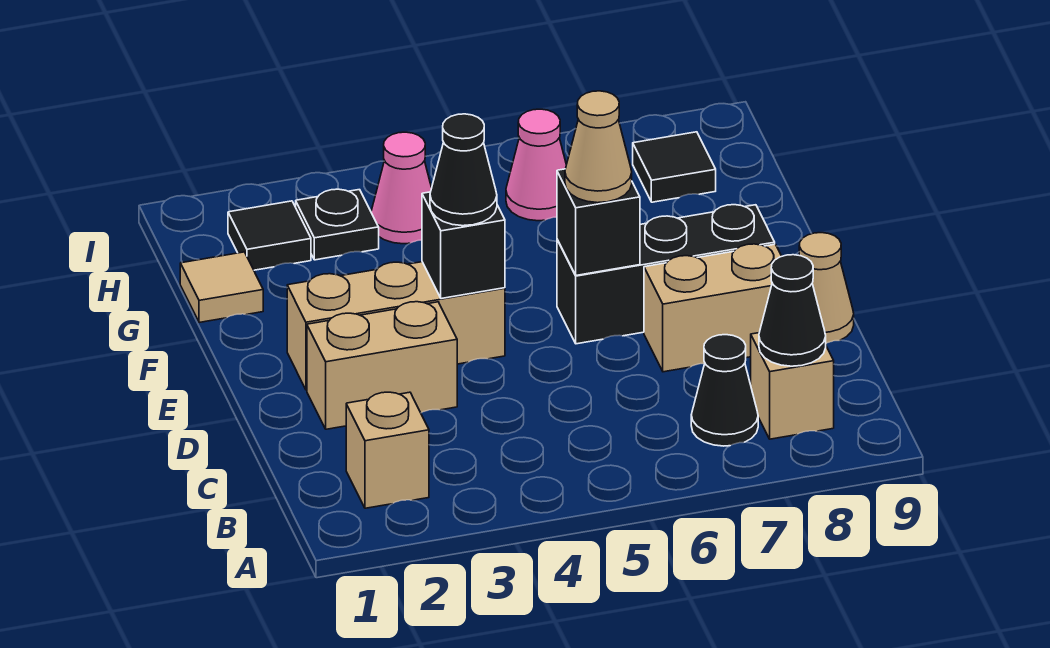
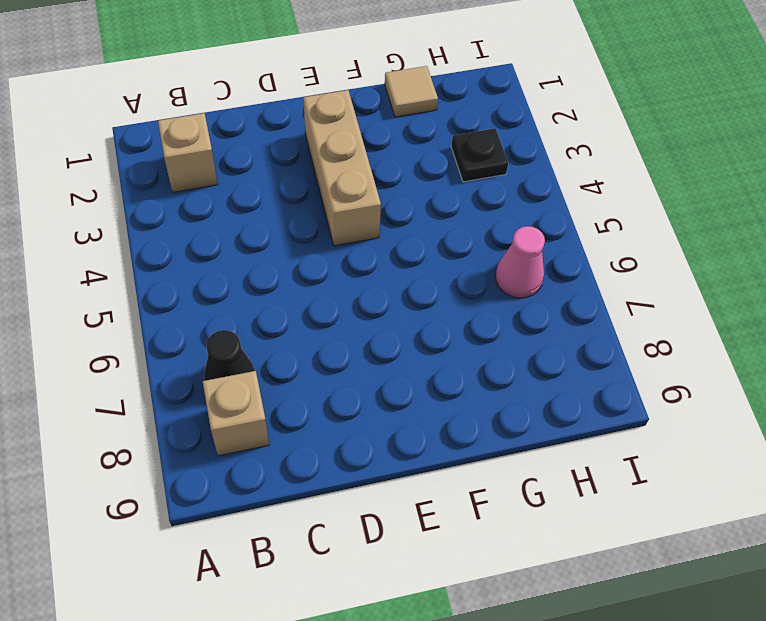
none -> tan 1x2 brick [307,302,457,429]
none -> tan 1x2 brick [644,244,782,372]
none -> tan 1x1 cone [799,233,854,343]

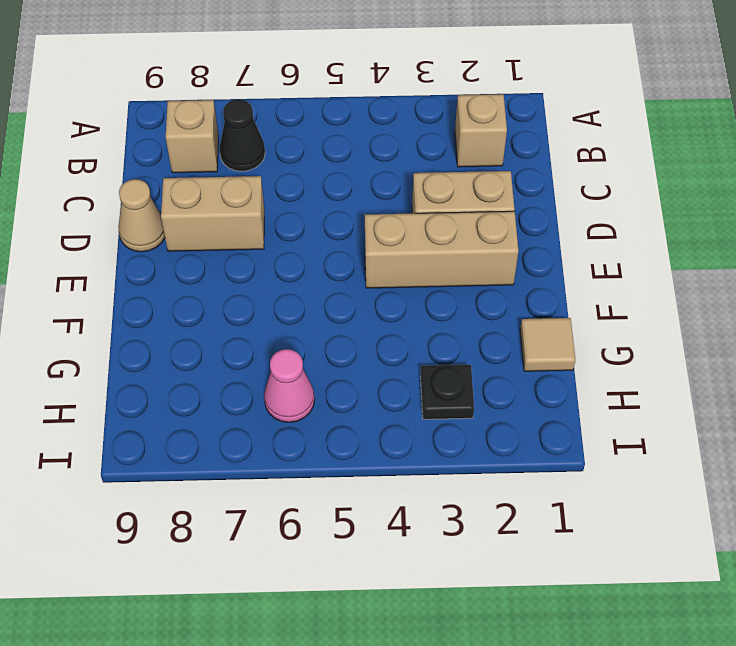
none -> black 1x3 brick [557,205,775,344]
none -> black 1x1 tile [228,201,311,270]
none -> pink 1x1 cone [371,132,432,244]

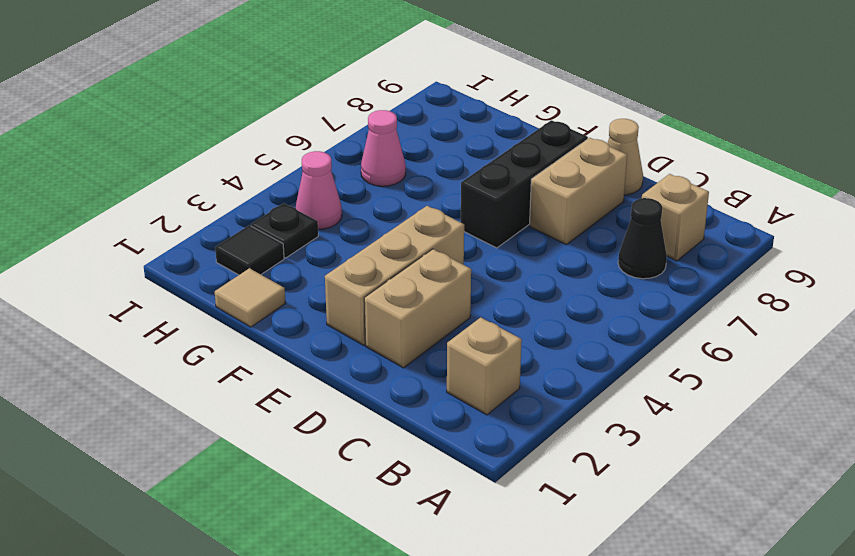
none -> black 1x1 tile [633,132,716,202]
none -> black 1x1 cone [759,255,826,366]
none -> black 1x1 brick [422,192,505,299]

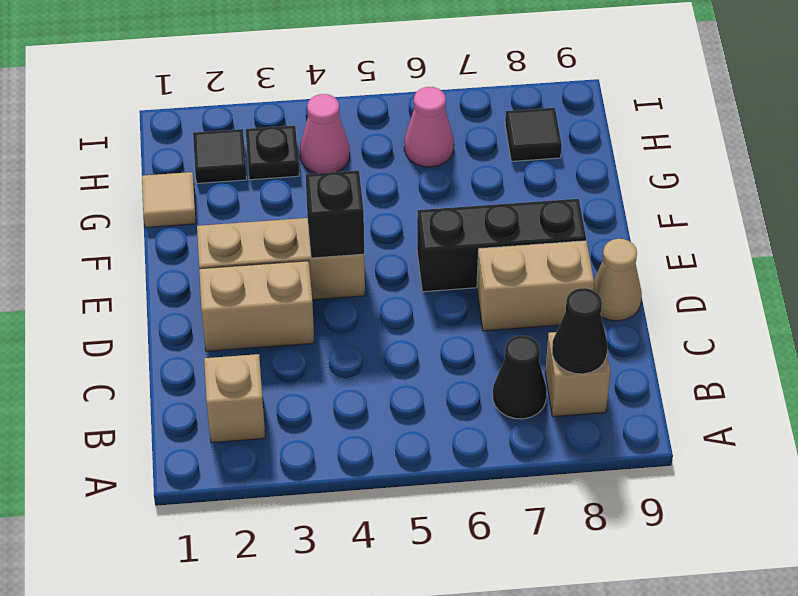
none -> black 1x1 brick [557,169,640,275]
none -> black 1x1 cone [430,114,497,226]
none -> tan 1x1 cone [565,91,632,203]

